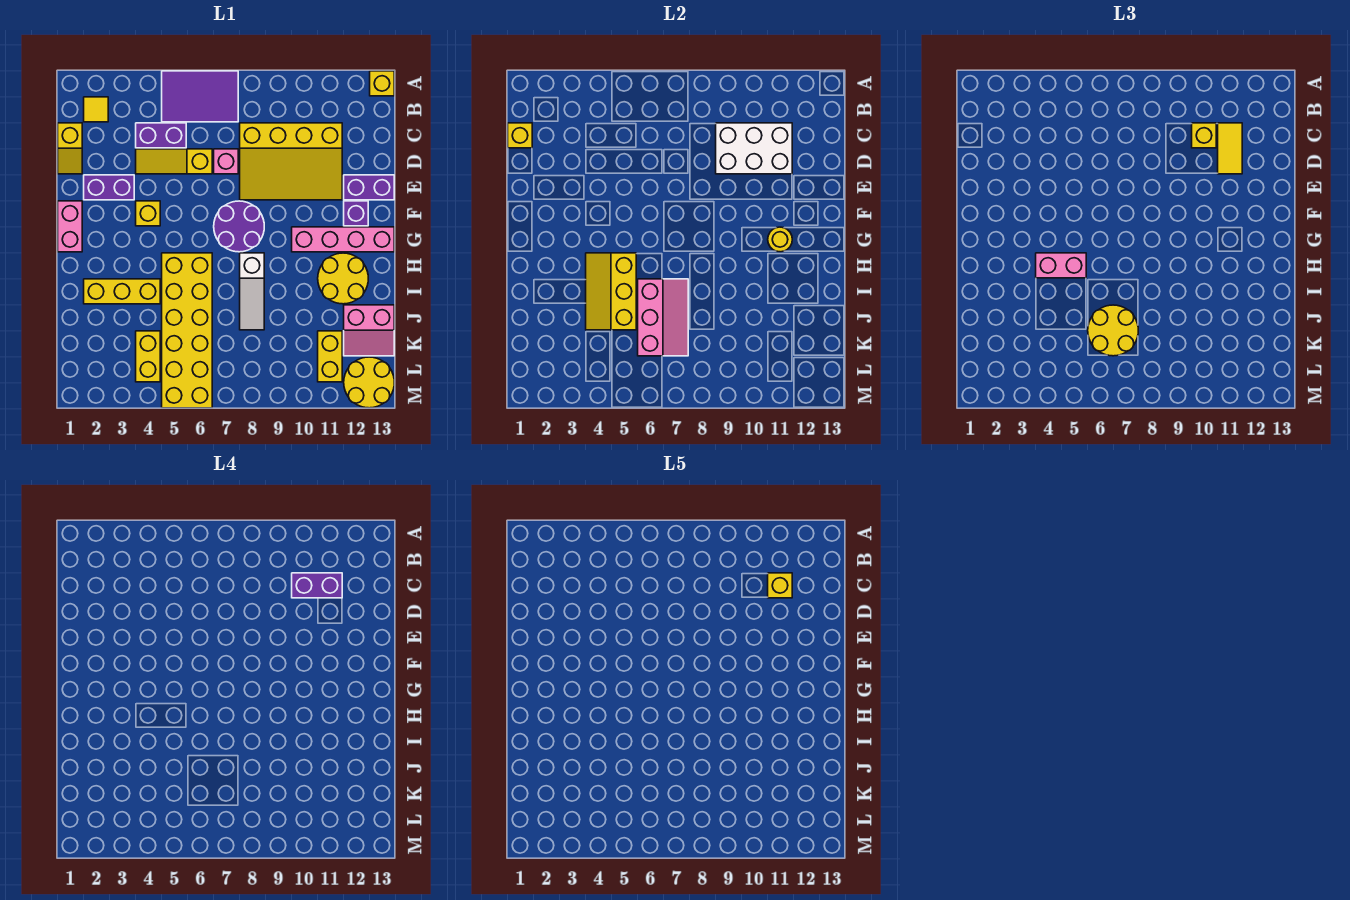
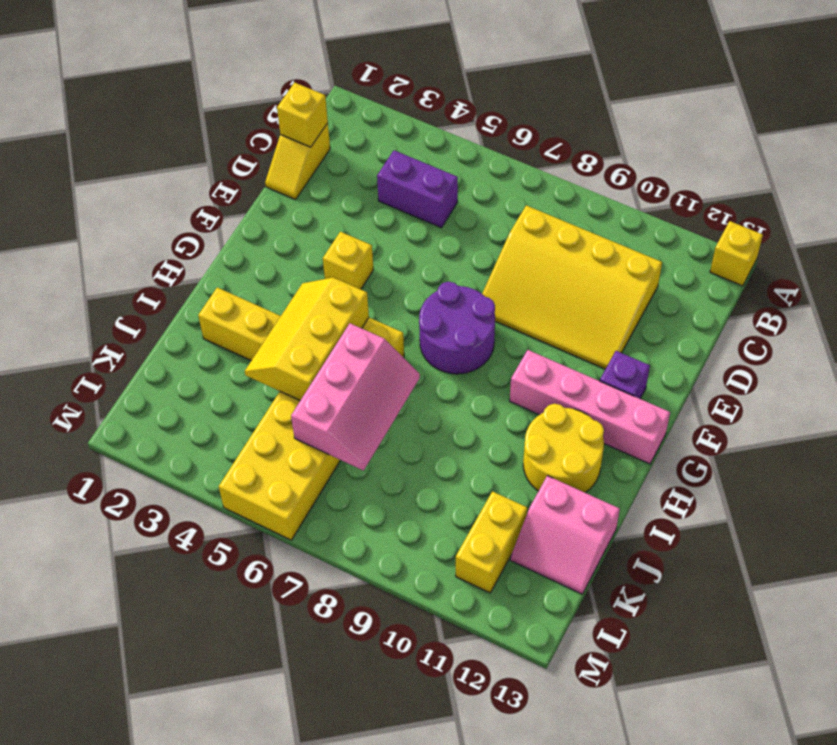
none -> purple 2x3 tile [162,71,238,122]
none -> yellow 1x1 tile [84,97,108,122]
none -> yellow 1x3 slope [136,149,212,174]
none -> pink 1x1 brick [214,149,238,174]

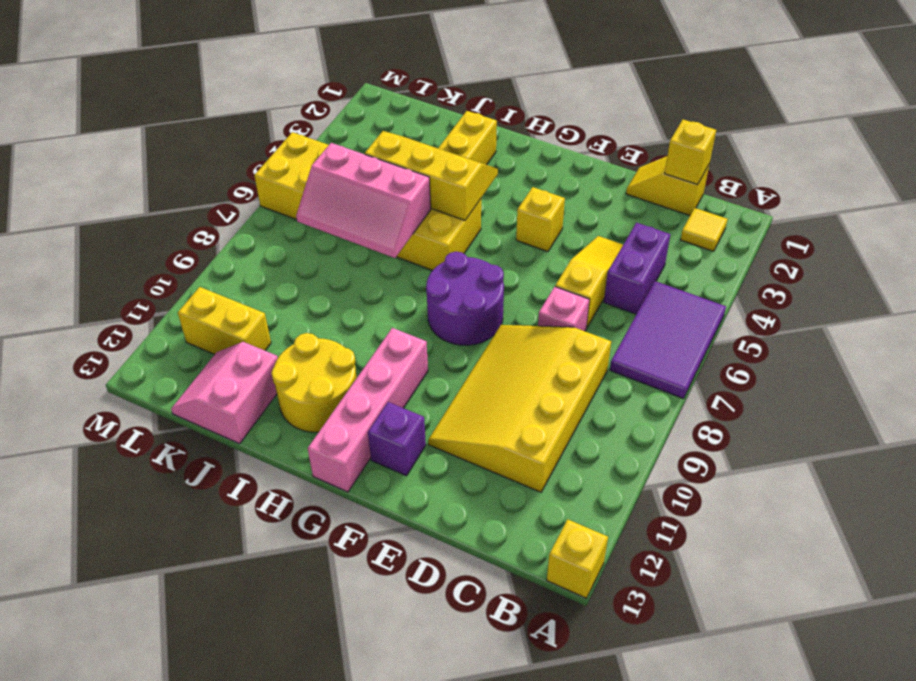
none -> purple 1x2 brick [84,175,134,200]
none -> purple 1x2 brick [344,175,394,200]
none -> pink 1x2 brick [58,201,82,252]
none -> white 1x3 slope [240,253,264,330]

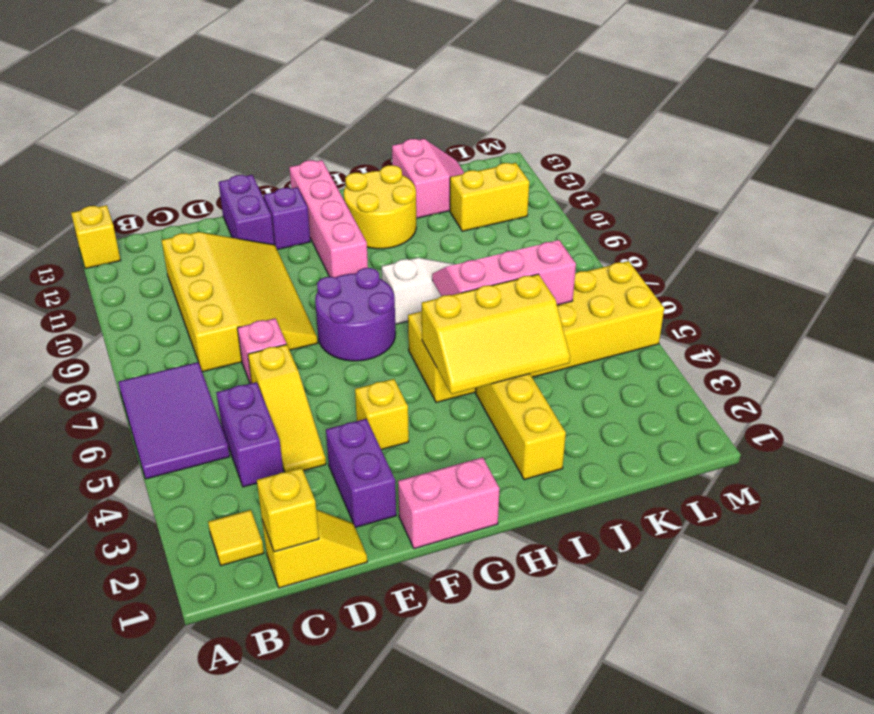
none -> yellow 1x2 brick [136,331,160,382]
none -> yellow 2x2 round brick [344,357,394,408]
none -> white 2x3 brick [716,123,792,174]
none -> yellow 1x1 round brick [768,227,792,252]

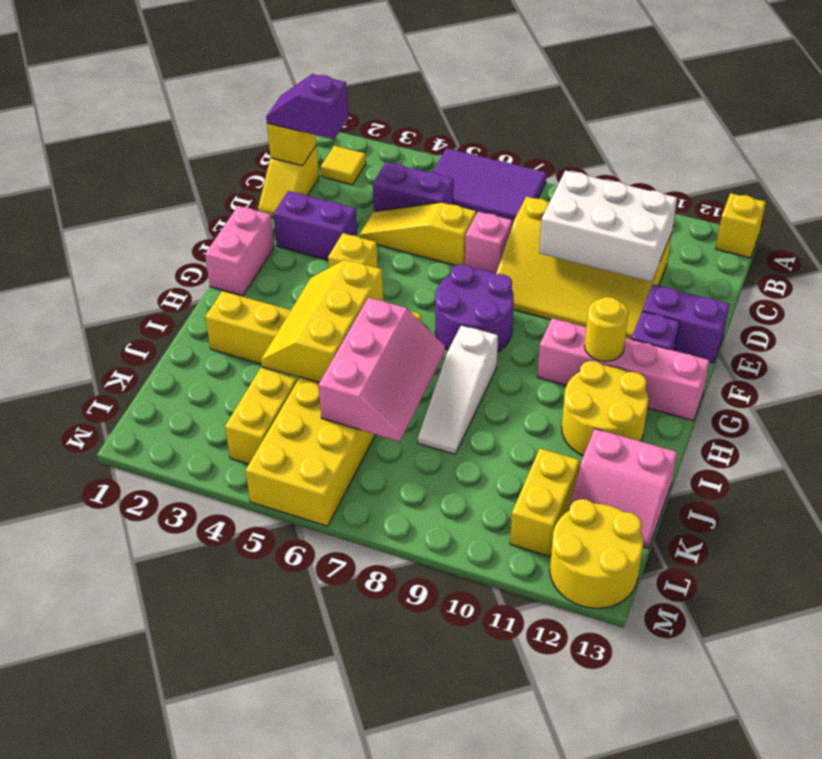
purple 1x2 slope [266,74,348,139] -> none
none -> yellow 1x1 brick [1192,123,1216,148]
none -> yellow 1x2 tile [1218,123,1242,174]
none -> pink 1x2 brick [1036,253,1086,278]
none -> yellow 2x2 round brick [1088,305,1138,356]

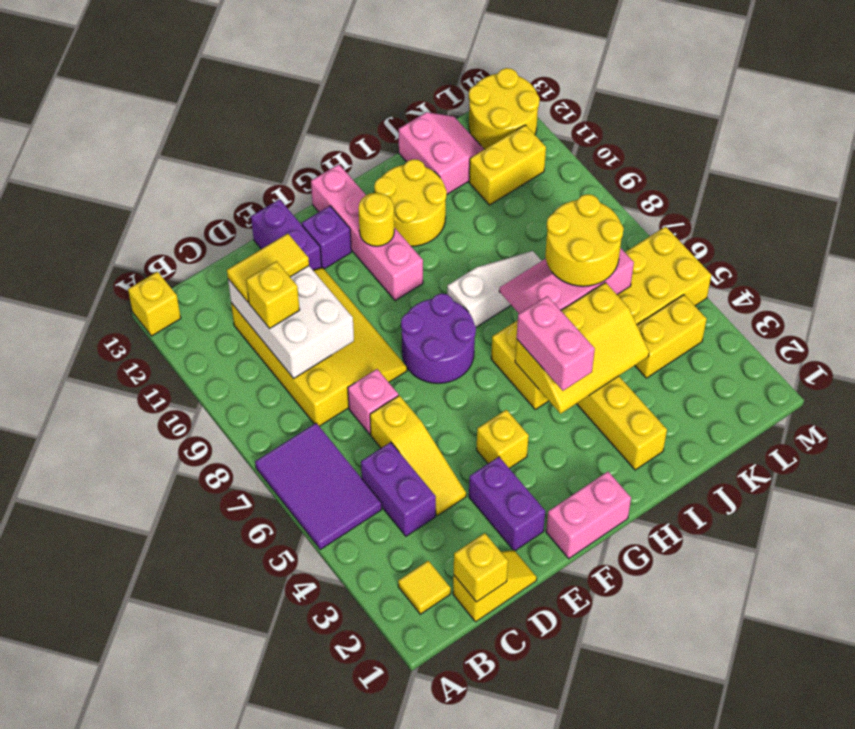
none -> purple 1x2 brick [292,573,342,598]
none -> yellow 1x1 brick [768,573,792,598]

